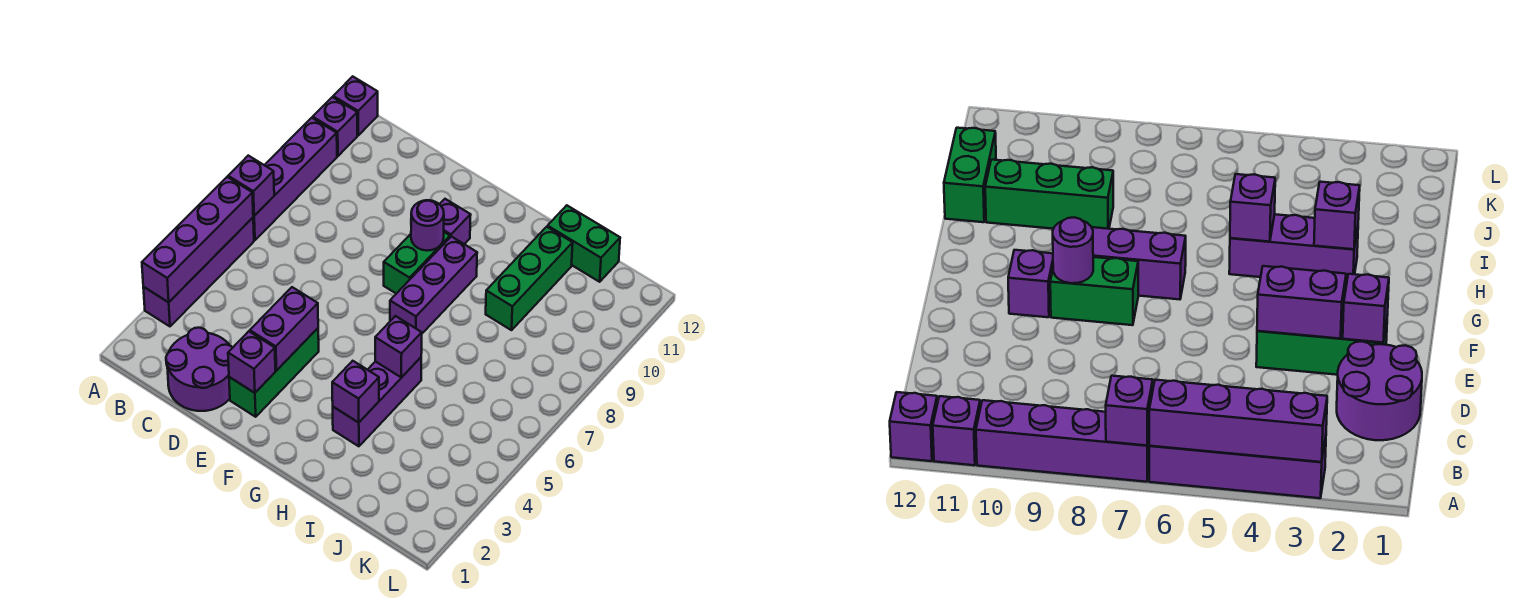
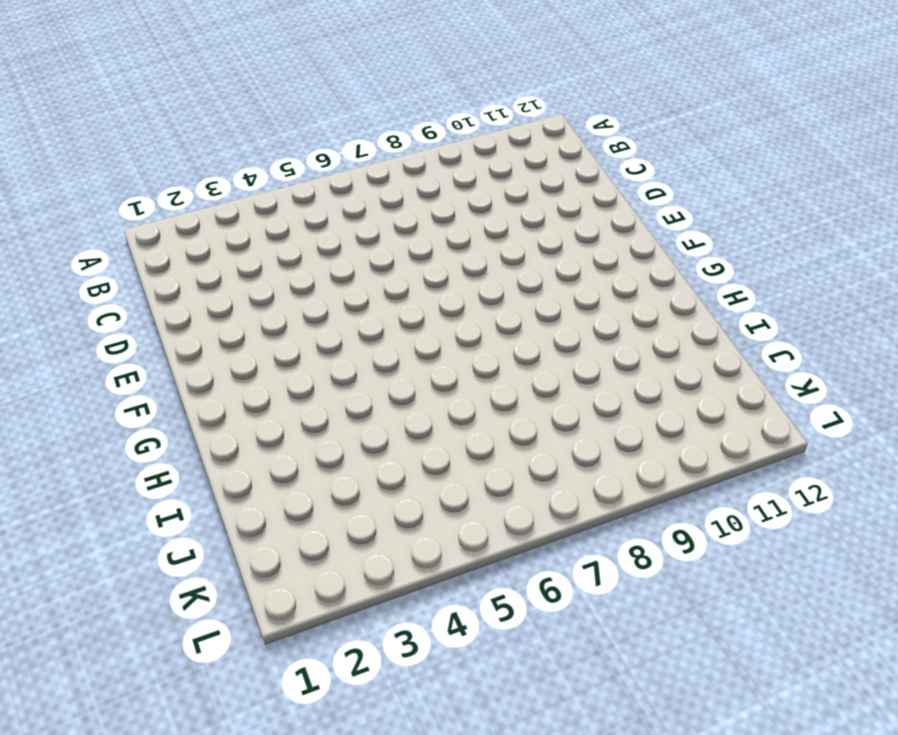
none -> purple 1x4 brick [143,218,254,326]
none -> purple 1x4 brick [253,118,337,240]
none -> purple 1x1 brick [313,97,357,156]

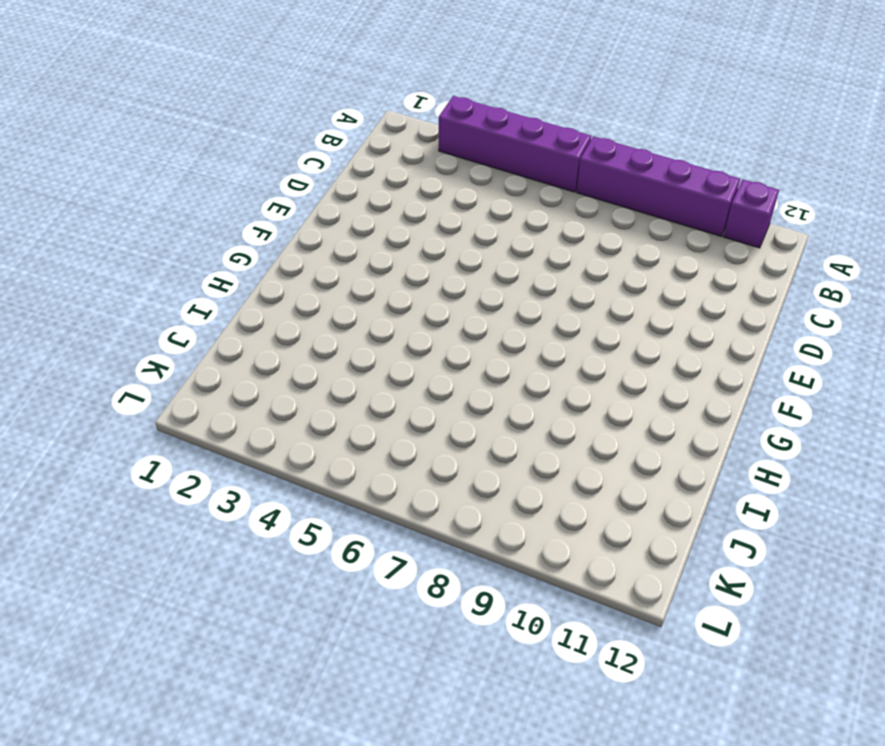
none -> purple 1x1 brick [333,76,378,135]
none -> purple 2x2 round brick [166,328,233,411]
none -> green 1x3 brick [229,328,319,417]

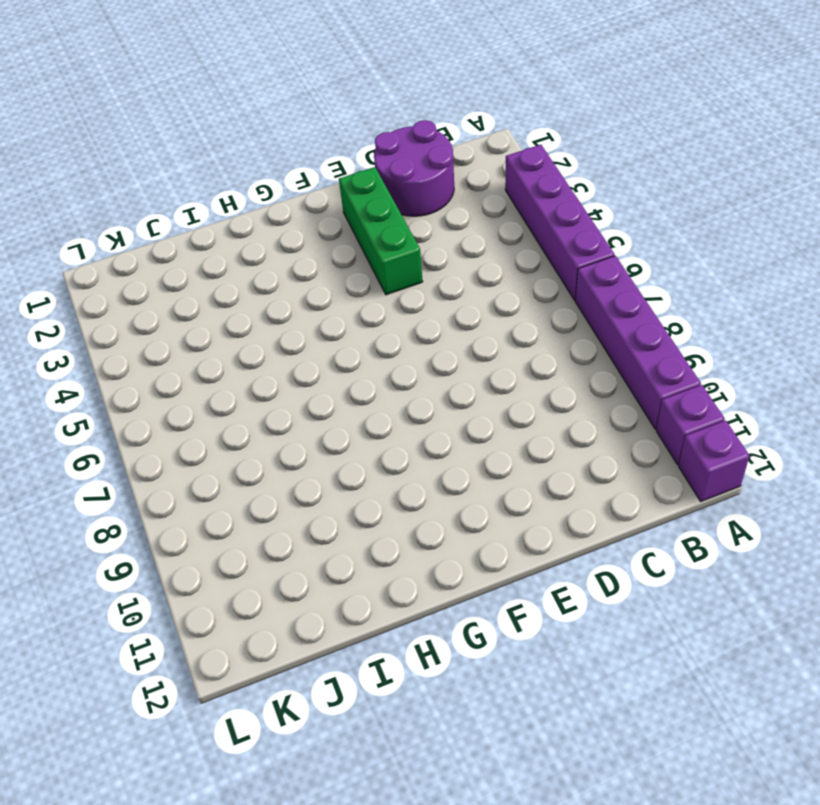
none -> green 1x2 brick [384,232,450,294]
none -> purple 1x1 brick [439,199,471,244]
none -> purple 1x3 brick [390,237,477,333]

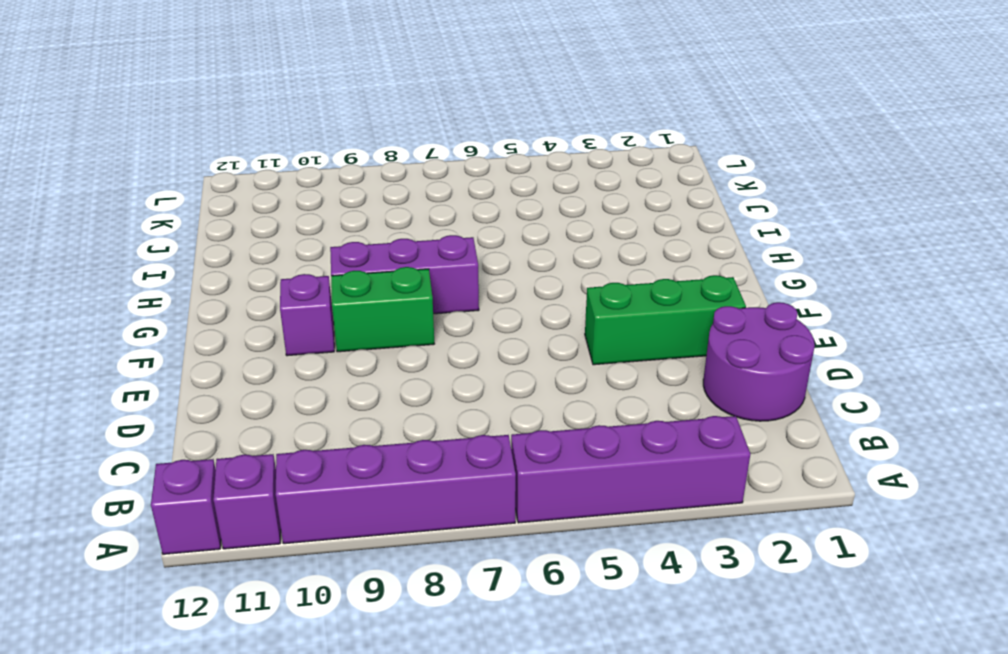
none -> purple 1x3 brick [333,357,421,446]
none -> green 1x3 brick [486,227,573,330]
none -> green 1x2 brick [548,205,620,282]

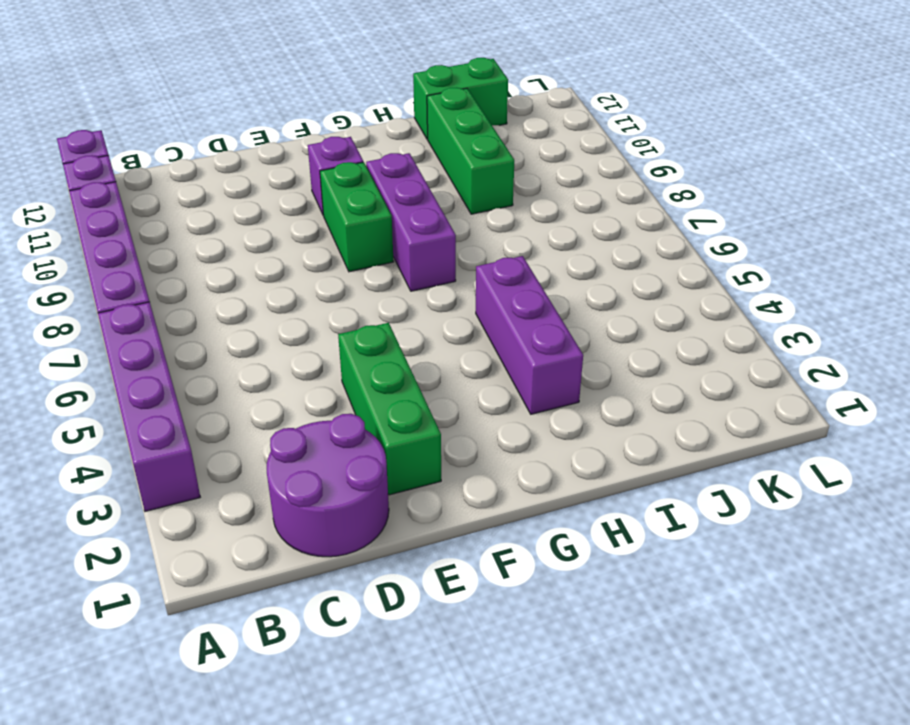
none -> purple 1x4 brick [142,177,253,302]
none -> purple 1x1 brick [228,156,274,216]
none -> purple 1x1 brick [228,331,276,393]

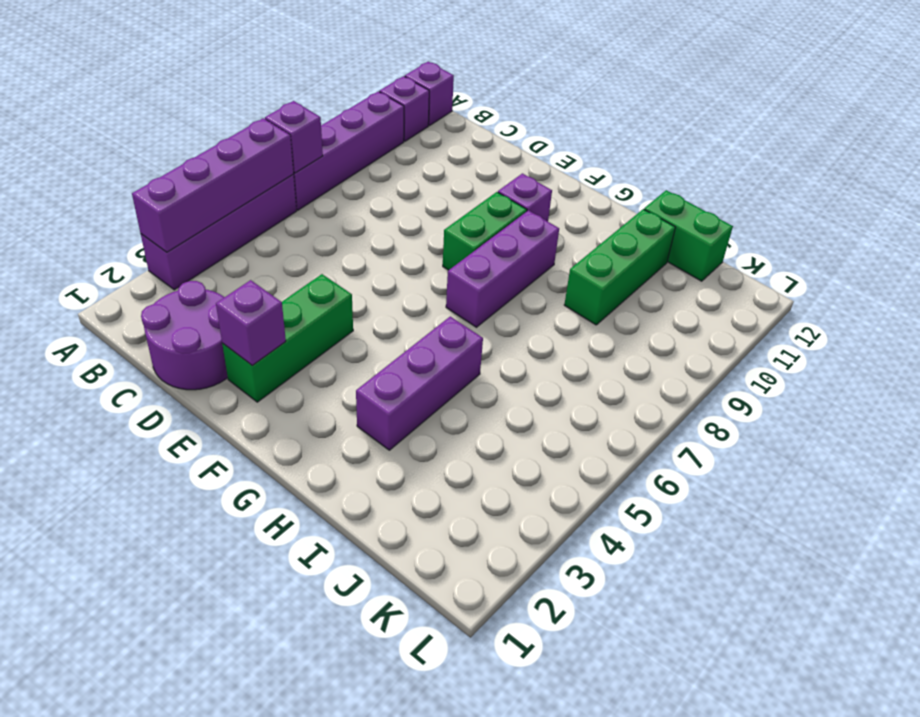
none -> purple 1x2 brick [250,287,318,370]
none -> purple 1x1 round brick [411,200,444,251]
none -> purple 1x1 brick [332,361,379,423]

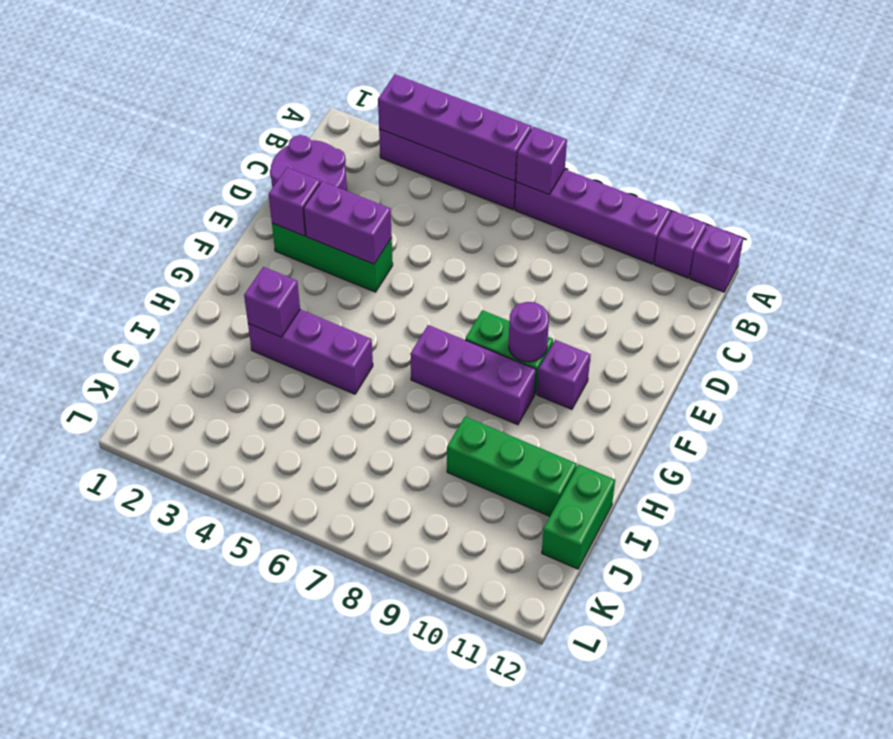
none -> purple 1x1 brick [375,316,422,378]

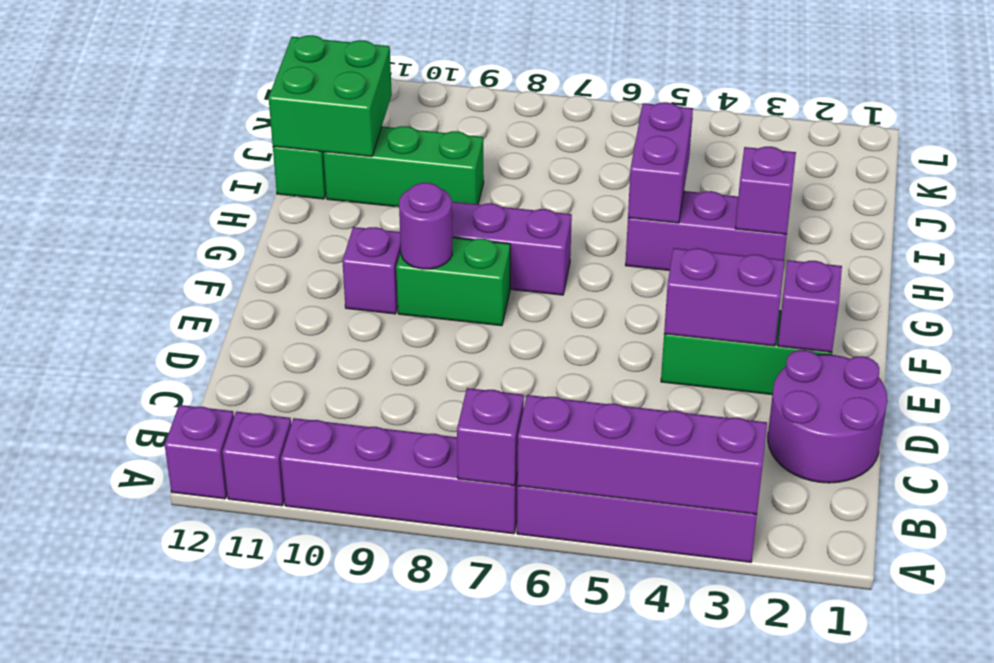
purple 1x2 brick [628,102,693,223] -> purple 1x1 brick [375,316,422,378]
green 2x2 brick [269,35,392,157] -> none

